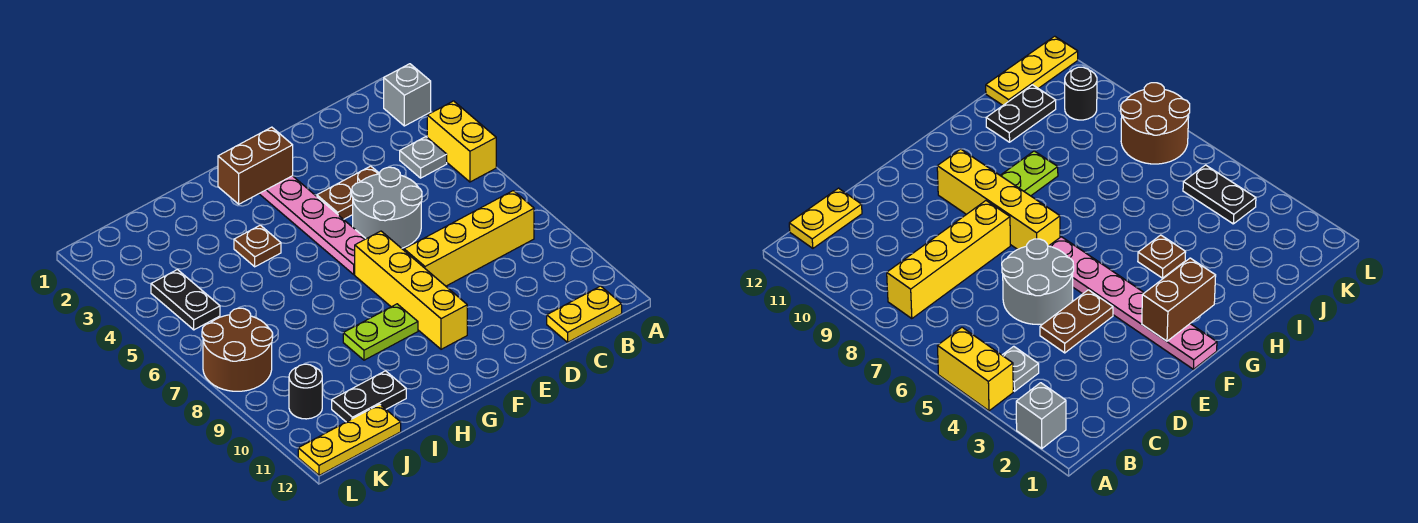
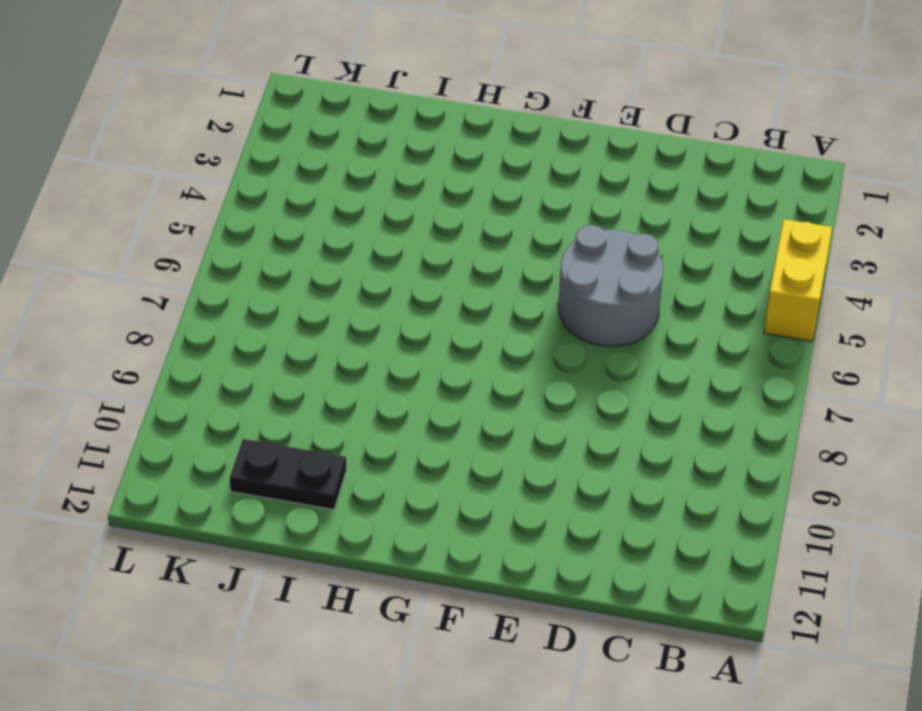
none -> grey 1x1 brick [384,64,431,126]
none -> grey 1x1 plate [400,137,447,178]
none -> yellow 1x4 brick [404,191,534,286]

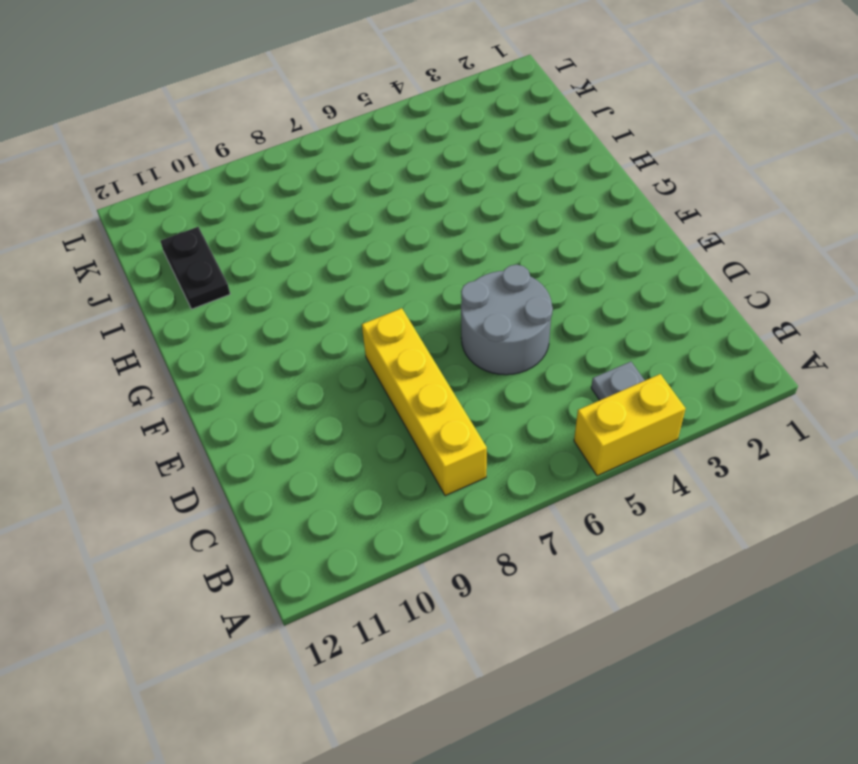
none -> grey 1x1 brick [384,64,431,126]
none -> yellow 1x2 plate [547,286,622,342]
none -> brown 1x2 plate [317,166,380,219]

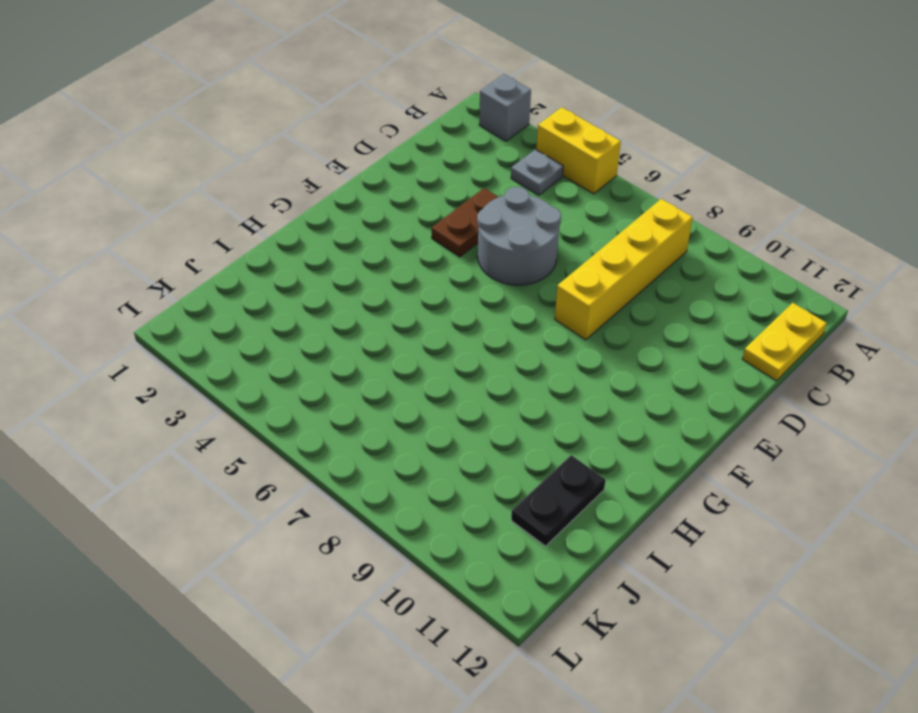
none -> pink 1x6 plate [259,176,366,274]
none -> yellow 1x4 brick [355,231,467,349]
none -> lime 1x2 plate [343,304,418,360]

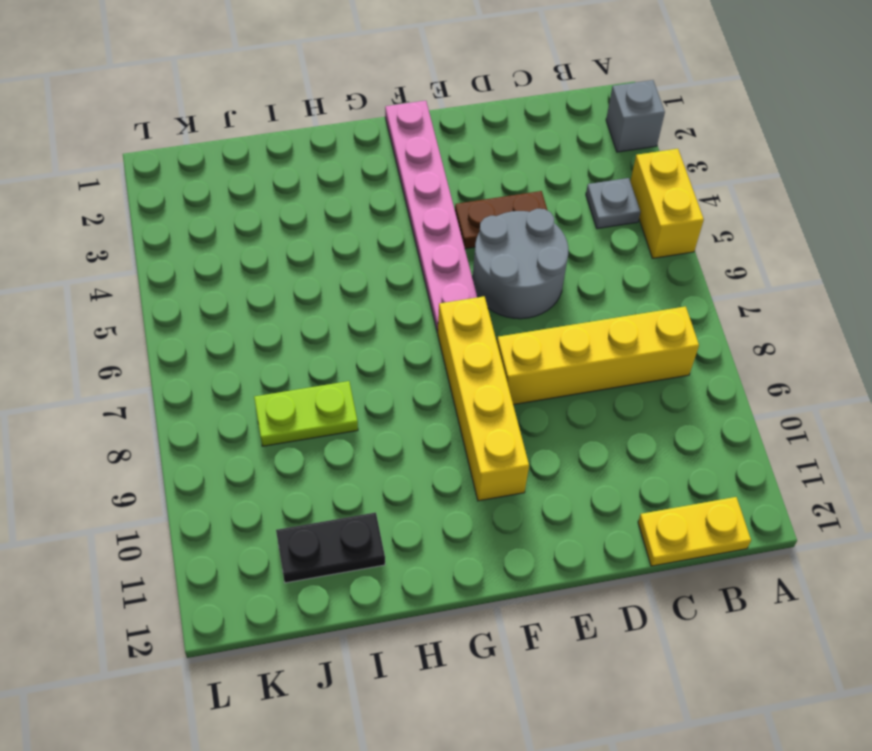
lime 1x2 plate [254,381,358,446] -> lime 1x2 plate moved to [343,304,418,360]
none -> brown 1x1 plate [234,225,281,267]
none -> yellow 1x3 plate [298,404,401,475]
none -> black 1x2 plate [151,270,220,330]

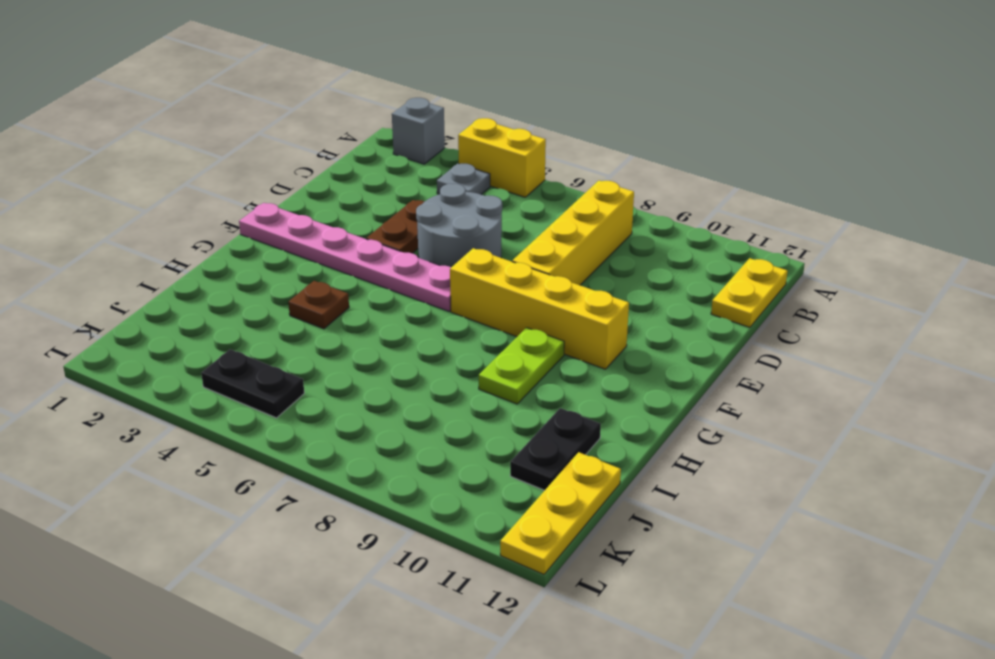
none -> brown 2x2 round brick [202,308,273,391]
none -> black 1x1 round brick [289,364,322,419]
none -> brown 1x2 brick [218,127,293,204]

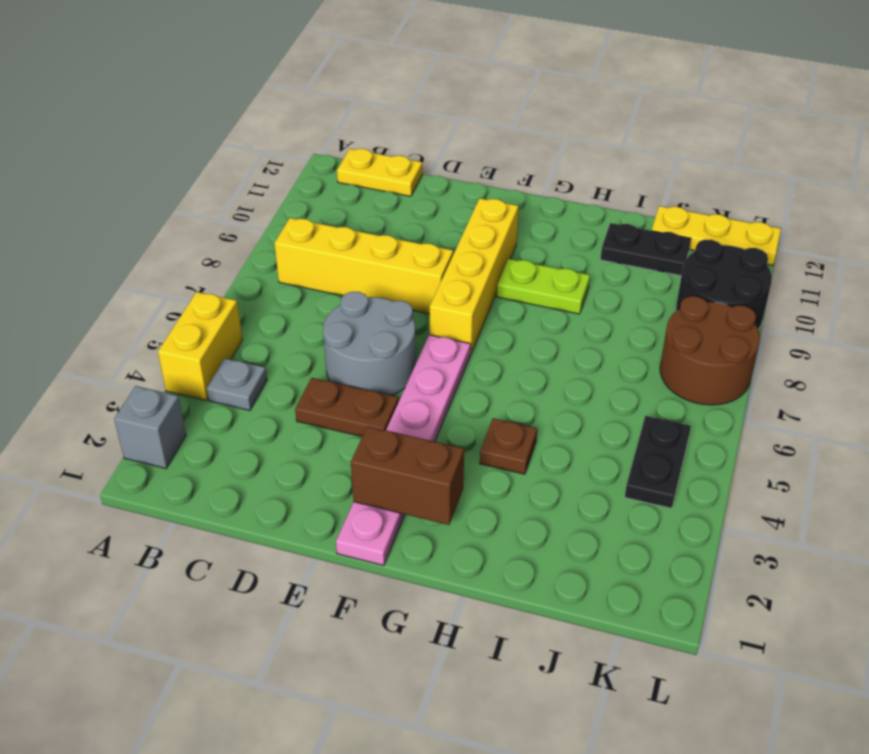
black 2x2 round brick [676,240,772,330] -> black 1x1 round brick [289,364,322,419]

